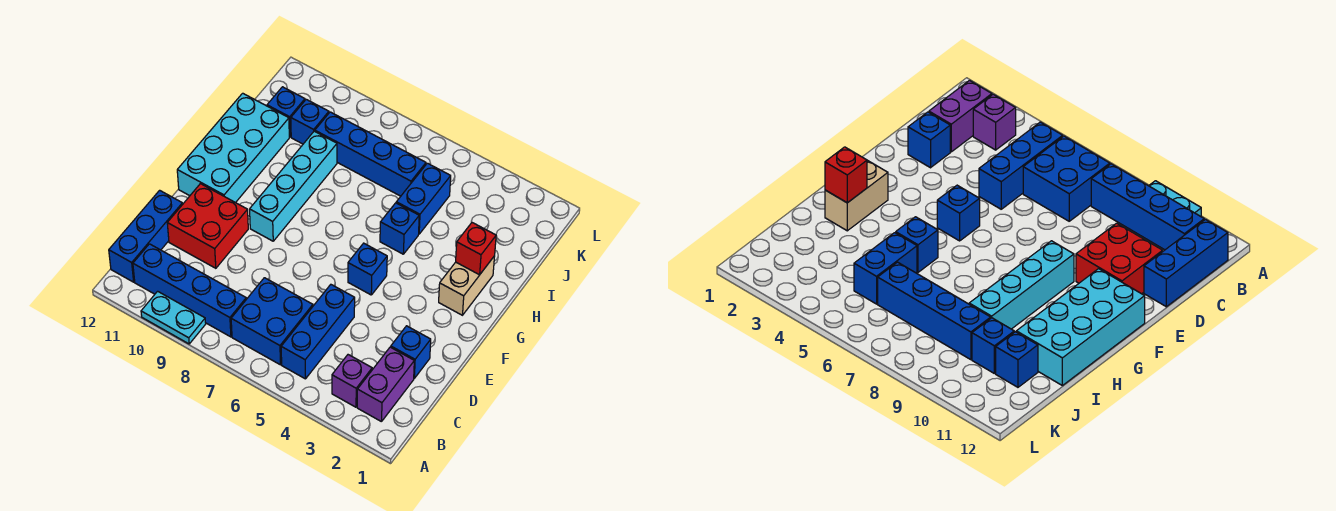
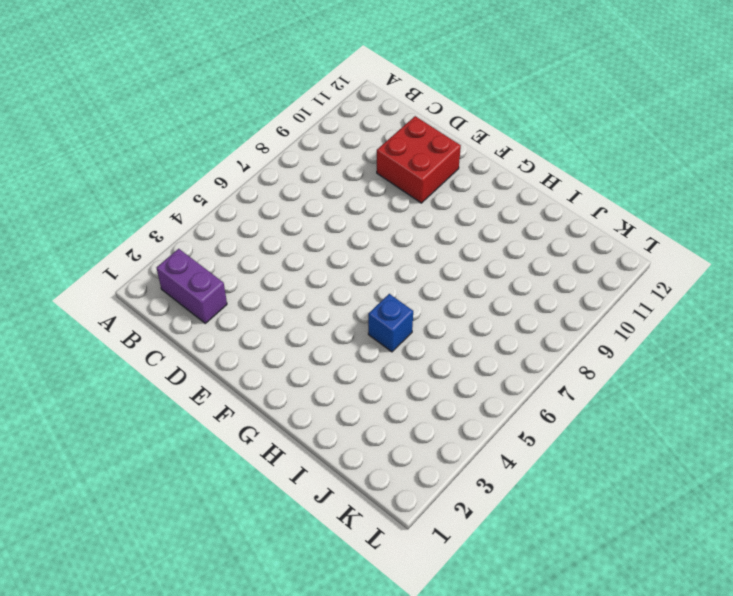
none -> cyan 1x2 plate [141,291,206,344]
none -> purple 1x1 brick [332,355,372,407]
none -> blue 1x3 brick [281,285,355,379]

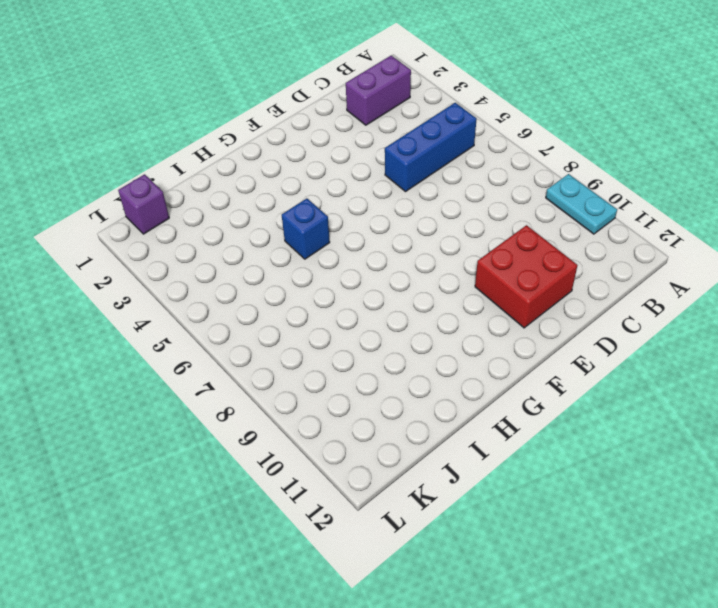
purple 1x1 brick [118,174,169,234] -> purple 1x1 brick moved to [332,355,372,407]
none -> blue 2x2 brick [231,278,313,365]
none -> blue 1x4 brick [133,244,246,337]
none -> blue 1x3 brick [109,190,183,282]

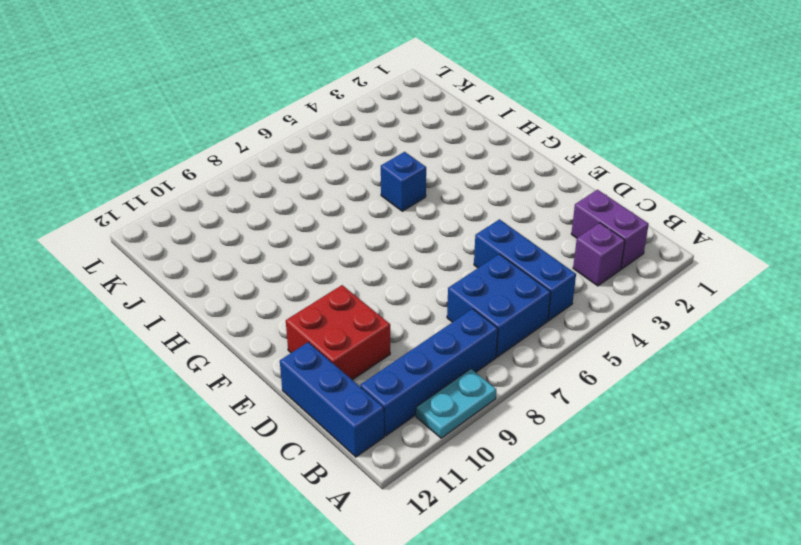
none -> blue 1x1 brick [391,326,431,378]
none -> blue 1x1 brick [348,243,387,295]
none -> cyan 1x4 brick [250,131,337,241]

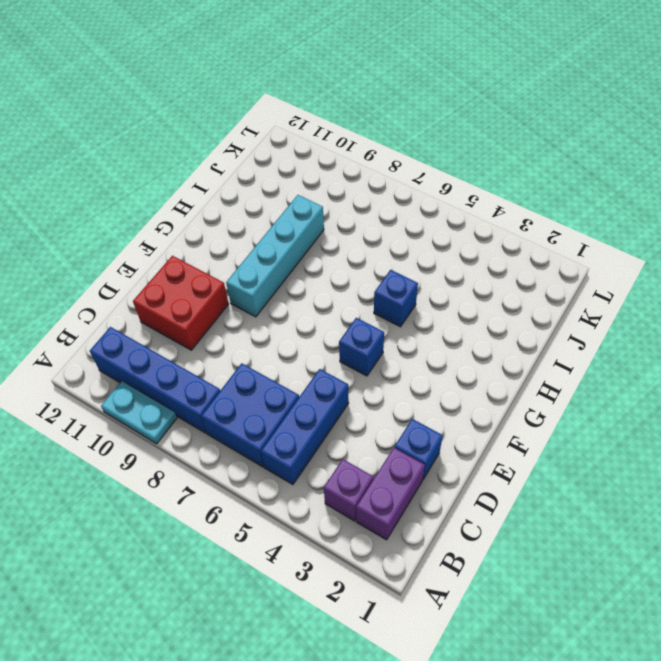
none -> blue 1x3 brick [109,190,183,282]
none -> cyan 2x4 brick [177,93,289,203]
none -> tan 1x2 brick [439,256,495,315]

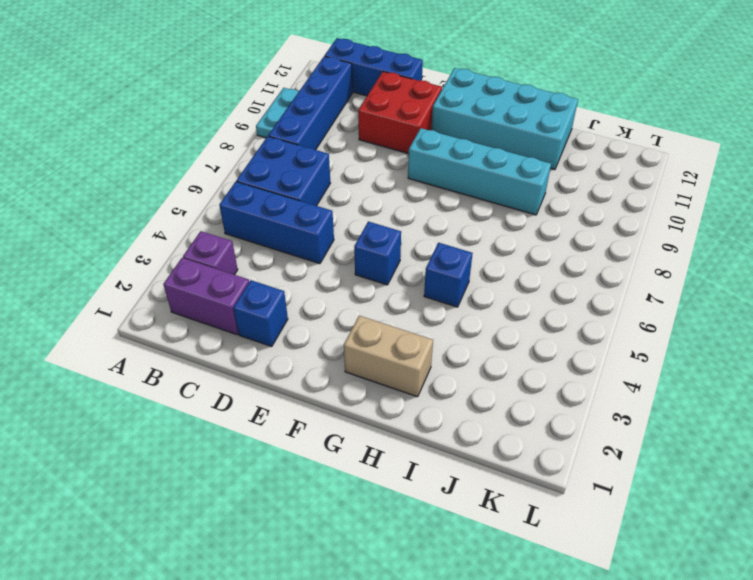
none -> blue 1x2 brick [396,163,451,234]
none -> blue 1x4 brick [315,112,426,196]
none -> blue 1x1 brick [291,99,329,144]

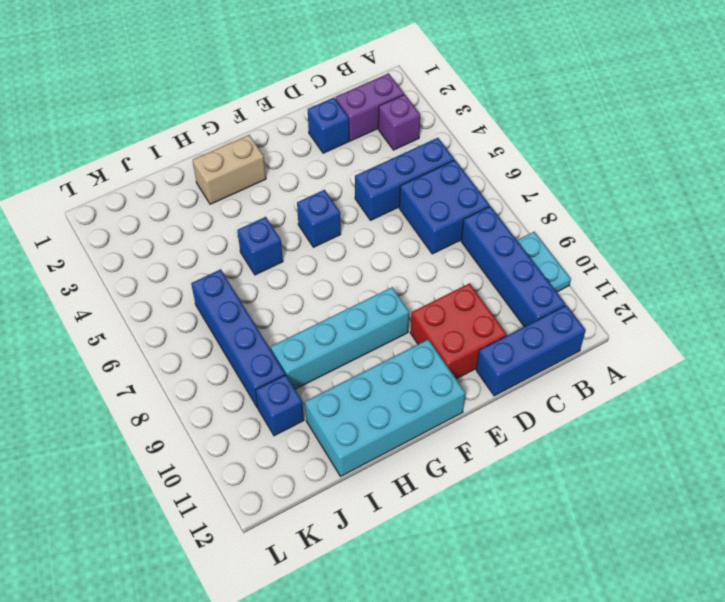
none -> blue 1x2 brick [396,163,451,234]
none -> blue 1x1 brick [267,87,305,137]
none -> red 1x1 brick [456,222,496,275]

